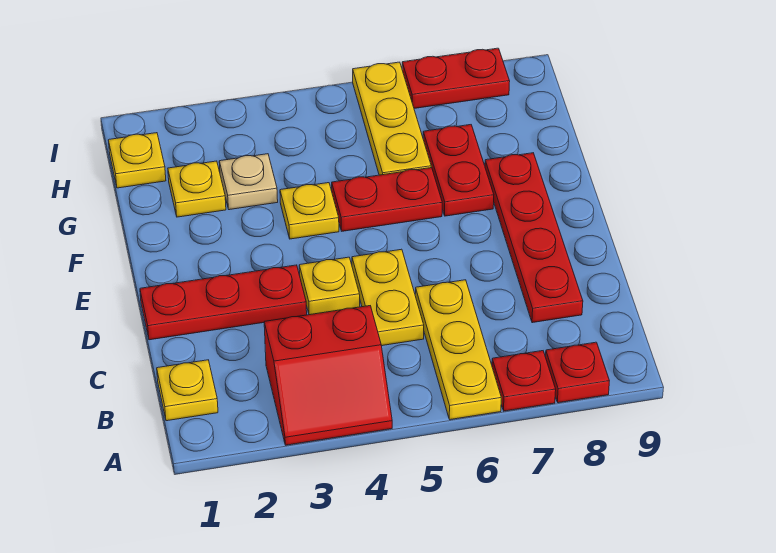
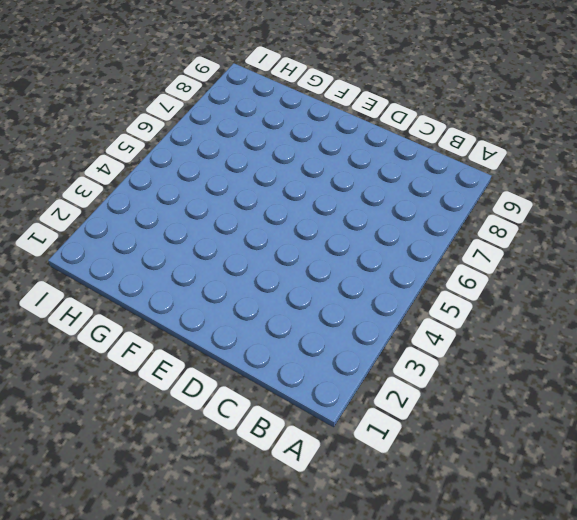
none -> red 2x2 slope [264,306,392,445]
none -> yellow 1x3 plate [415,280,501,420]
none -> red 1x1 plate [492,351,556,411]

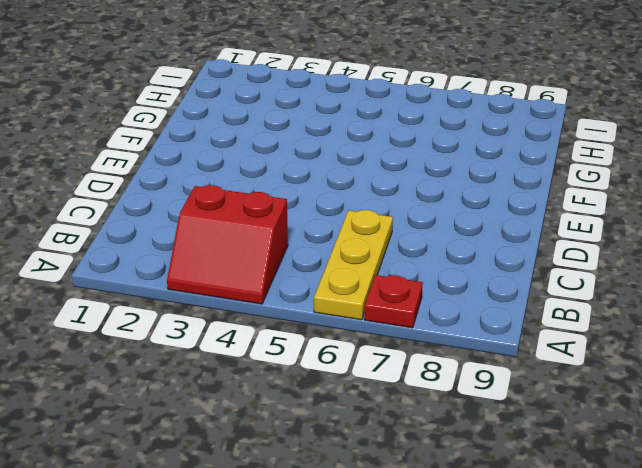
none -> red 1x1 plate [546,342,609,403]
none -> yellow 1x1 plate [157,360,218,421]
none -> yellow 1x2 plate [352,249,424,346]

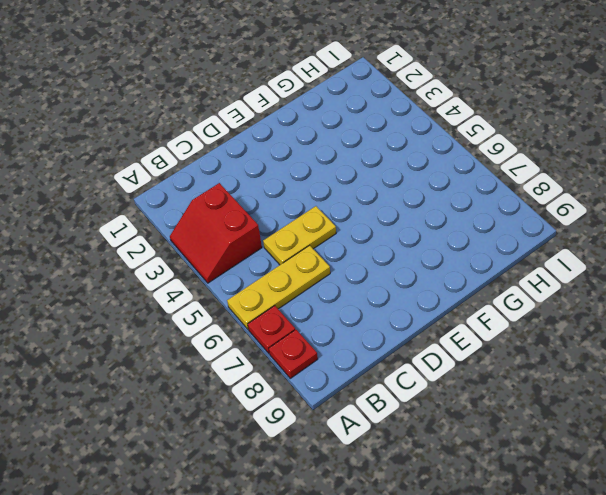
none -> yellow 1x1 plate [157,360,218,421]
none -> red 1x4 plate [485,153,583,323]
none -> red 1x3 plate [140,265,307,340]

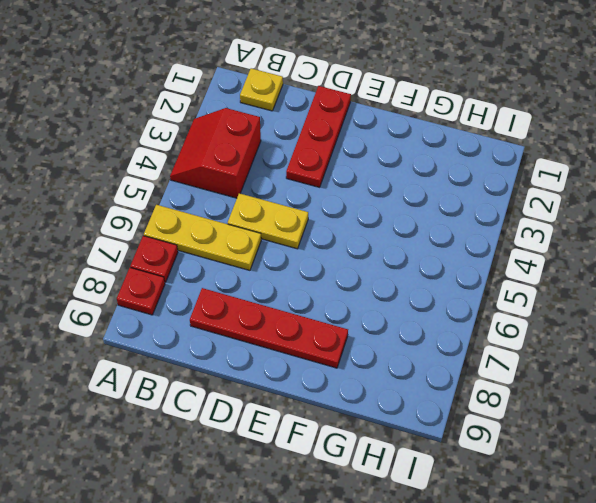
none -> yellow 1x1 plate [299,257,360,315]
none -> yellow 1x1 plate [280,183,339,239]
none -> red 1x2 plate [332,168,442,231]

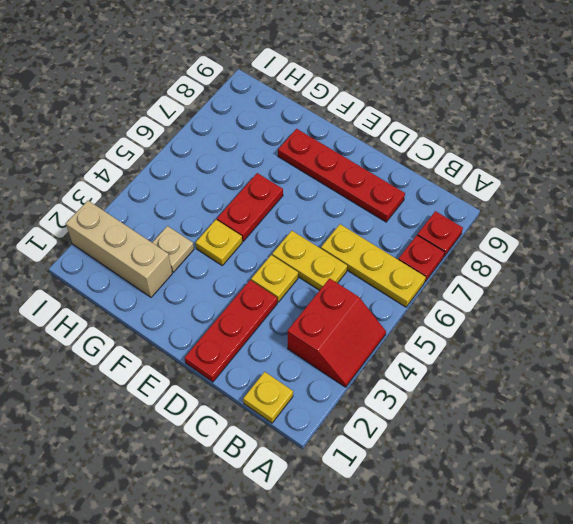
tan 1x3 brick [66,201,172,297] -> yellow 1x1 plate [168,161,226,217]
none -> red 1x2 plate [423,125,494,216]
none -> yellow 1x3 plate [353,62,431,175]
none -> yellow 1x1 plate [109,133,166,188]

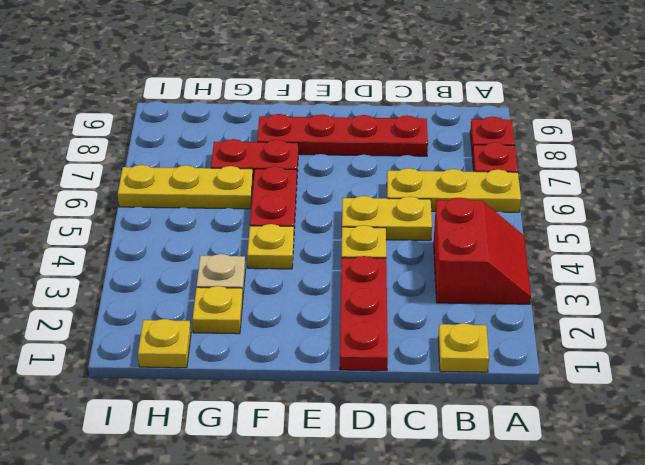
none -> red 1x2 plate [402,48,510,108]

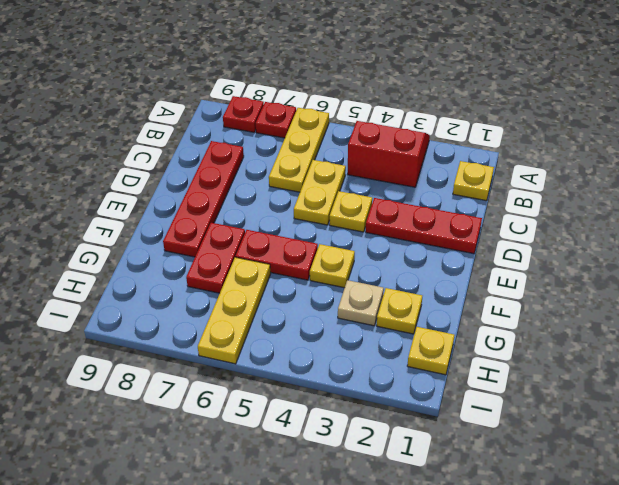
none -> red 1x2 plate [402,48,510,108]

